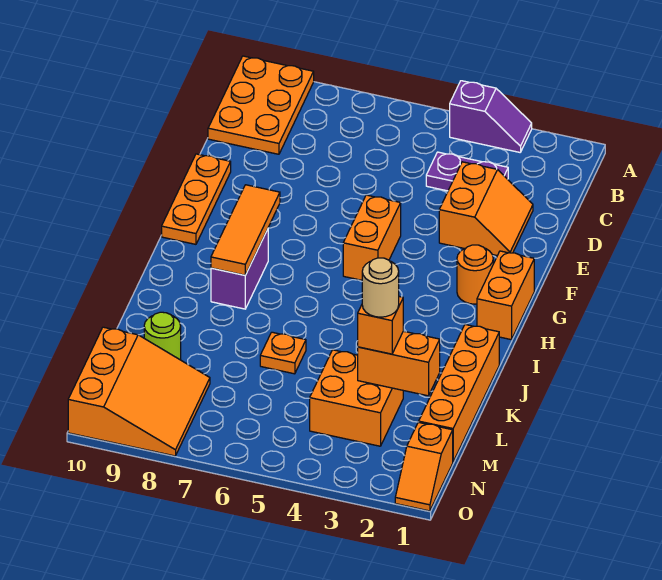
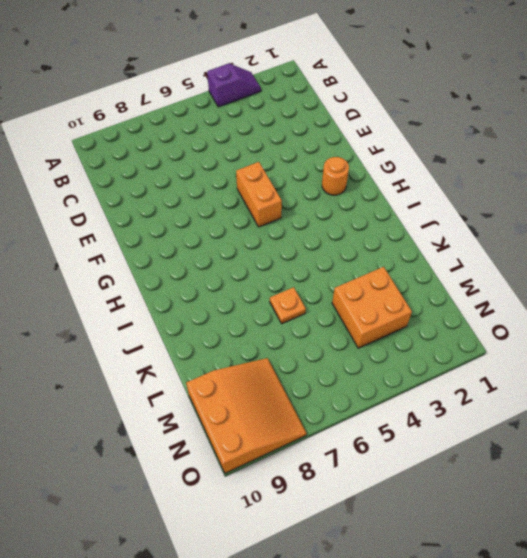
none -> orange 2x3 plate [208,56,314,154]
none -> purple 1x2 plate [426,152,508,191]
none -> orange 2x2 slope [439,162,533,256]

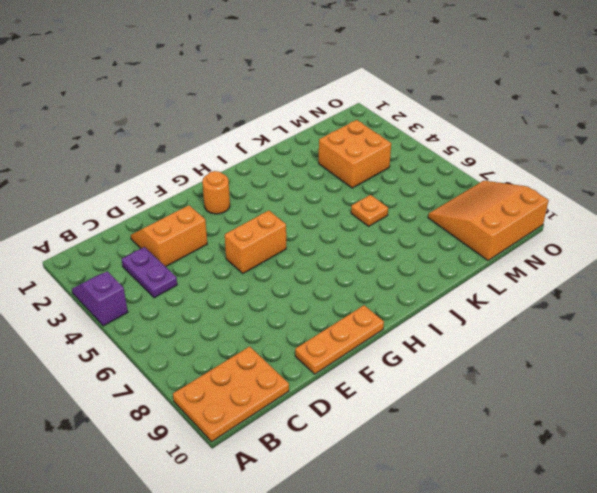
none -> orange 1x2 brick [477,251,534,340]
none -> purple 1x2 brick [211,229,268,309]
none -> orange 1x4 brick [419,325,499,461]

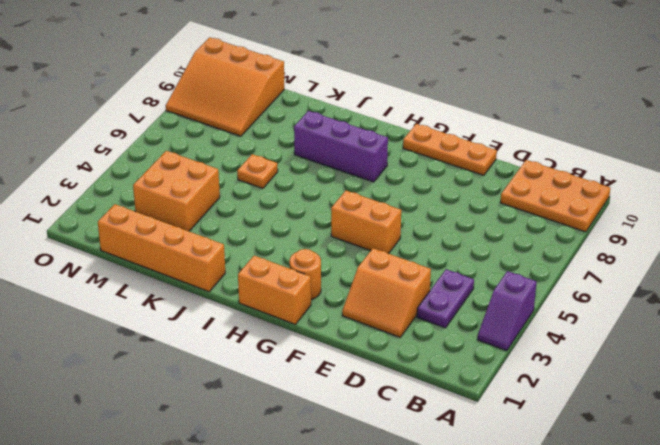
purple 1x3 brick [294,111,388,182] -> purple 1x2 brick [211,229,268,309]
none -> lime 1x1 round brick [144,312,181,360]
none -> orange 1x2 slope [395,422,453,511]
none -> orange 1x3 tile [211,185,280,275]

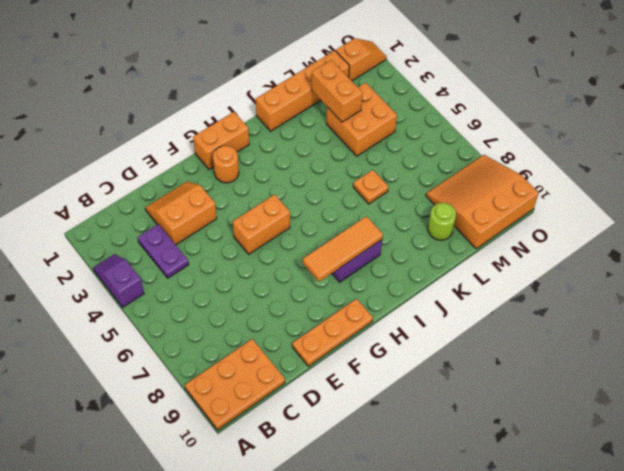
none -> orange 1x1 brick [358,297,403,354]
none -> tan 1x1 round brick [362,258,399,317]

